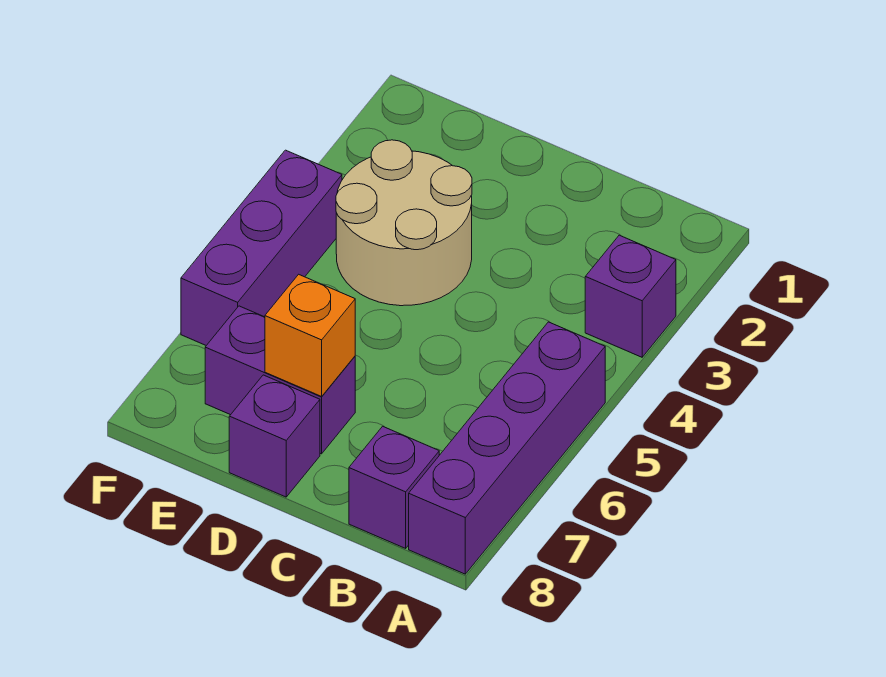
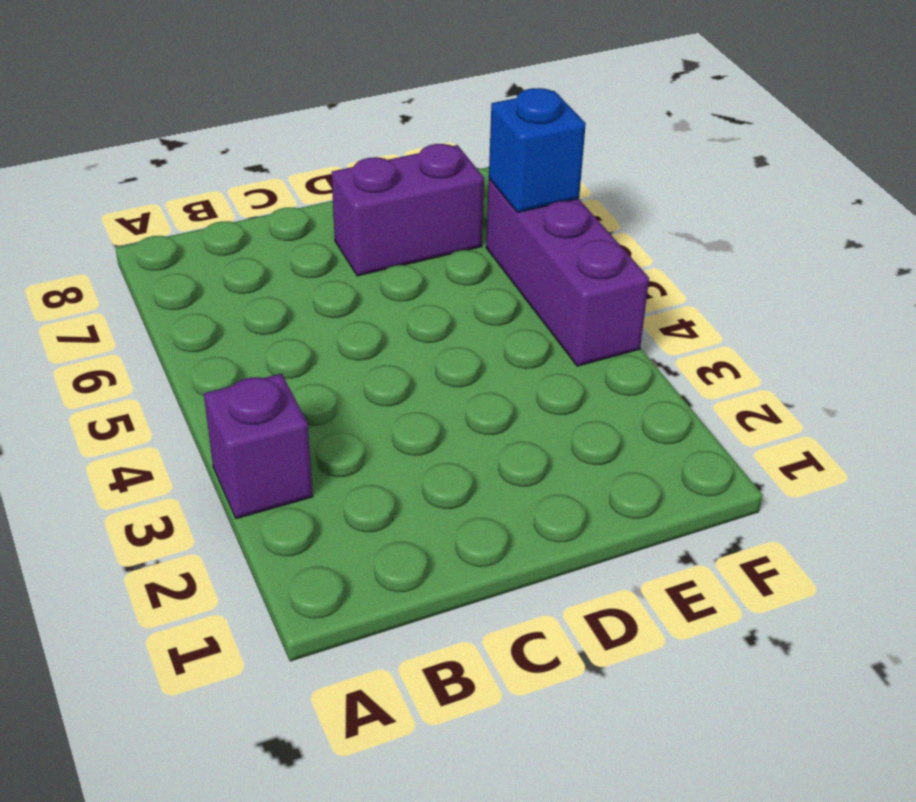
blue 1x1 brick [489,88,586,213] -> none
none -> purple 1x4 brick [409,322,605,574]
none -> purple 1x1 brick [349,426,439,548]

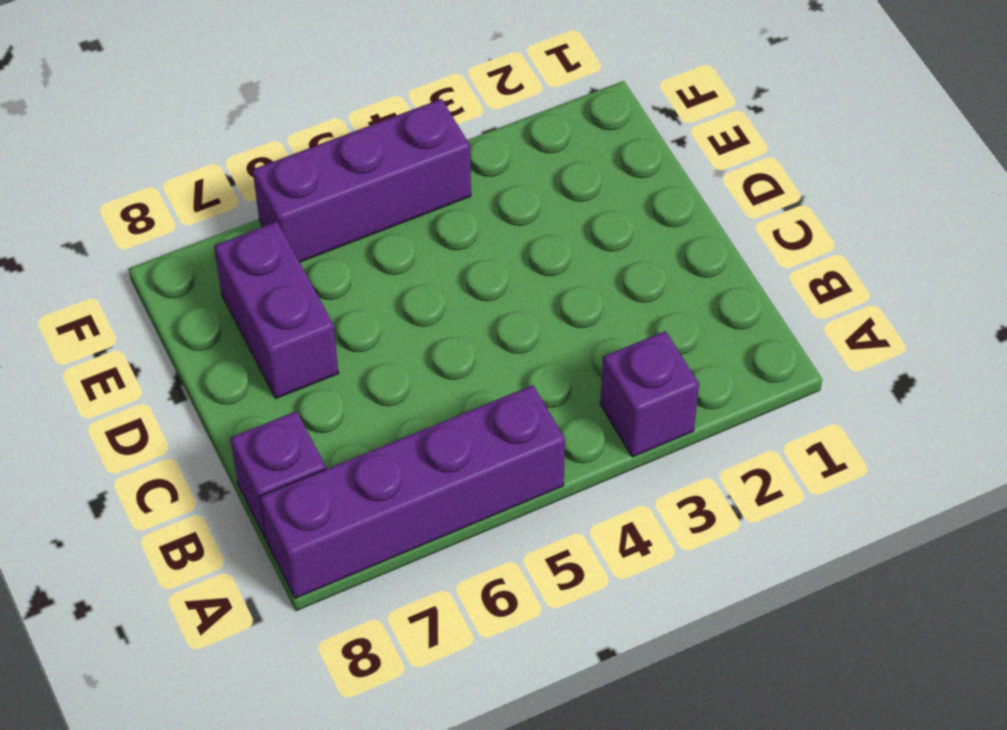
none -> tan 2x2 round brick [336,140,472,306]
none -> purple 1x1 brick [229,375,320,497]

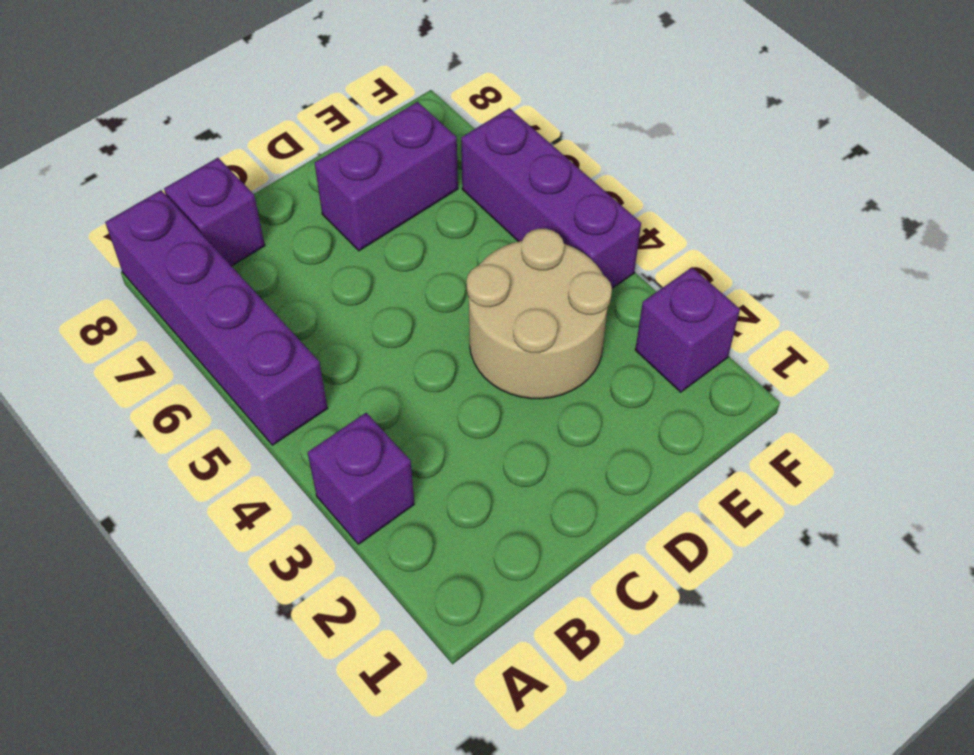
purple 1x1 brick [635,267,740,392] -> purple 1x1 brick moved to [229,375,320,497]
none -> orange 1x1 brick [265,274,355,396]

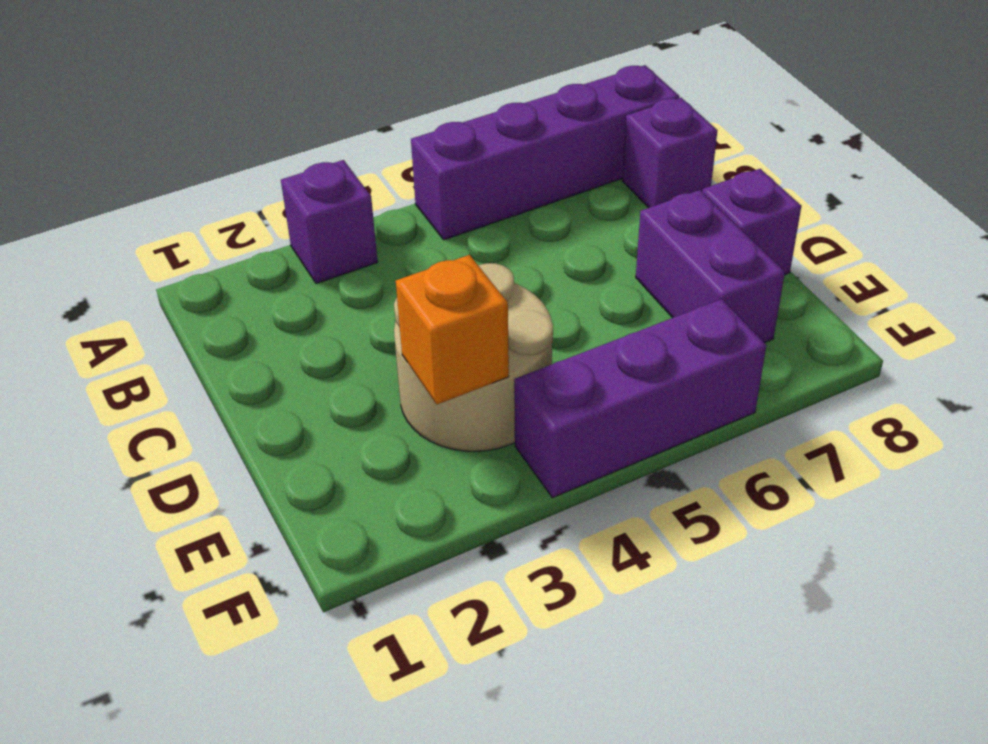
orange 1x1 brick [396,255,509,404] -> orange 1x1 brick moved to [265,274,355,396]

